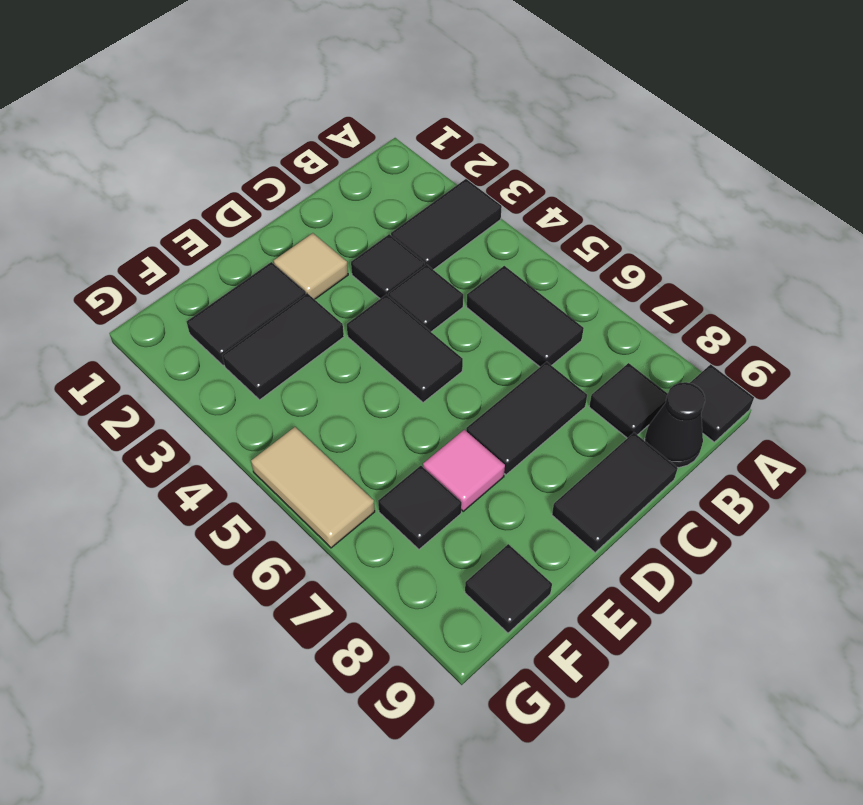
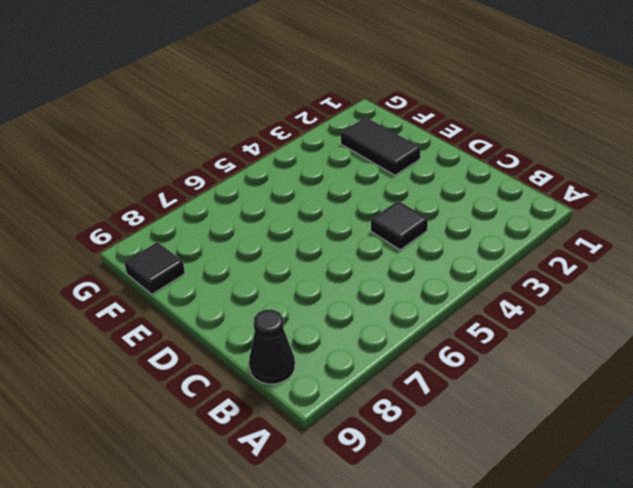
none -> black 1x2 tile [391,179,502,270]
none -> black 1x1 tile [690,364,754,442]
none -> black 1x2 tile [467,266,584,367]

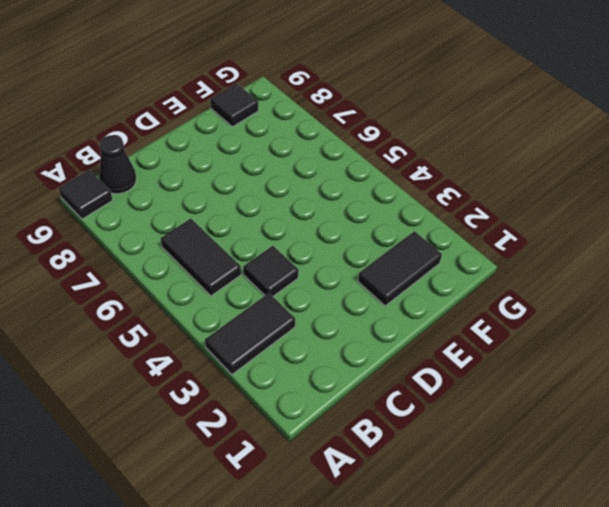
none -> black 1x1 tile [589,363,668,438]
none -> black 1x1 tile [351,234,425,299]
none -> black 1x2 tile [466,362,587,475]

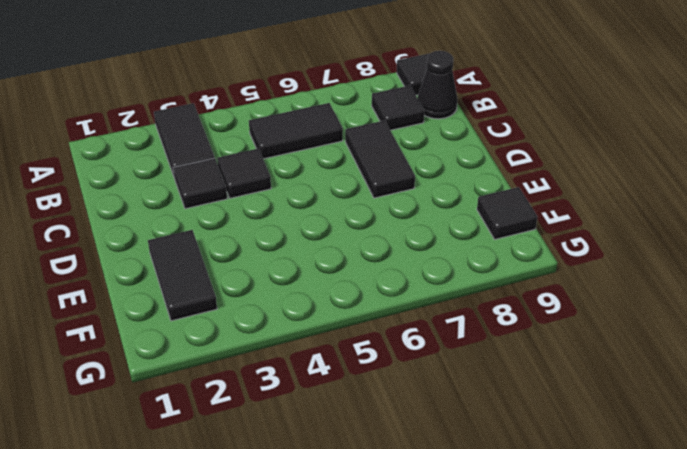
none -> black 1x2 tile [552,433,678,553]
none -> tan 1x1 tile [274,233,348,299]
none -> black 1x2 tile [347,295,463,402]

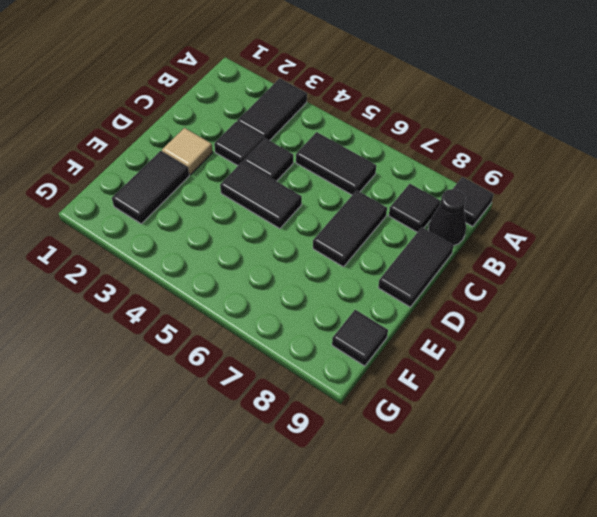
none -> black 1x2 tile [222,293,344,400]
none -> pink 1x1 tile [423,430,505,511]
none -> black 1x1 tile [378,466,462,549]

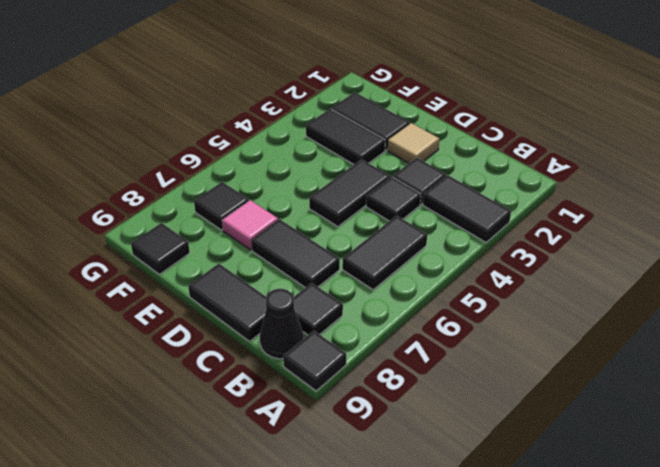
none -> tan 1x2 tile [251,427,375,548]

